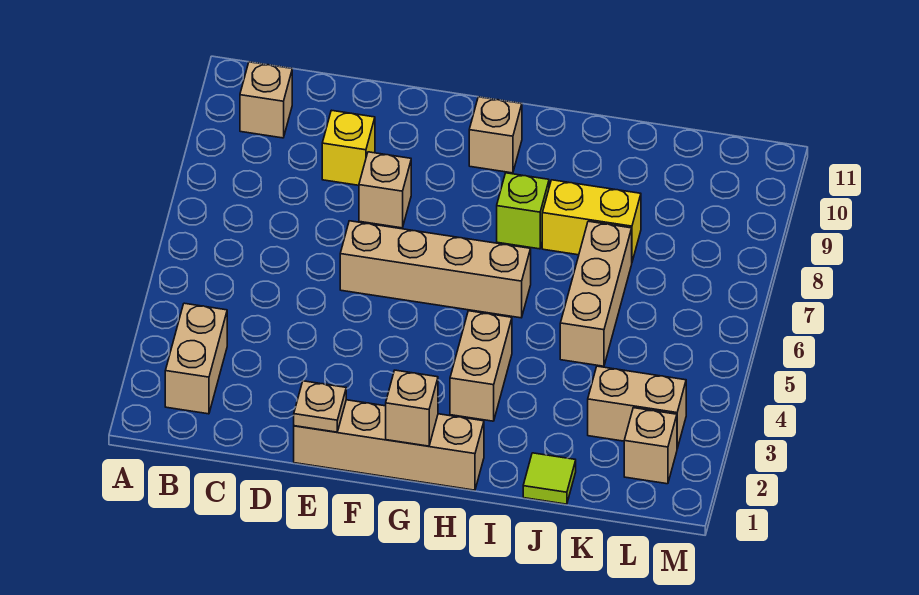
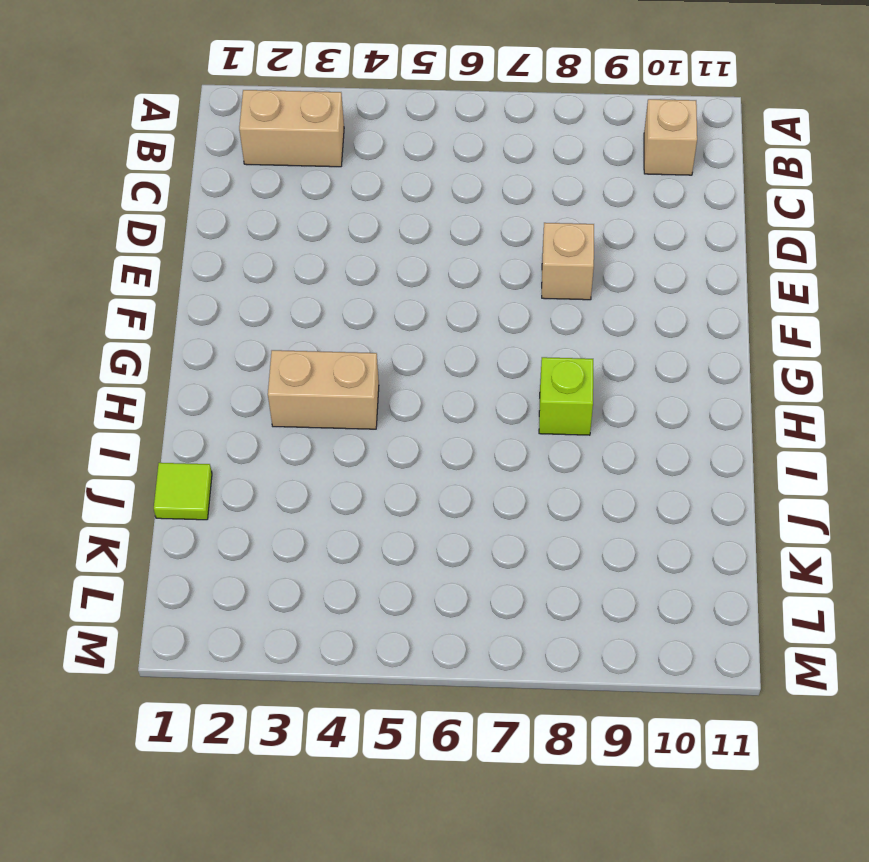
none -> yellow 1x1 brick [322,110,375,185]
none -> tan 1x4 brick [294,400,484,490]
none -> tan 1x4 brick [340,221,531,318]

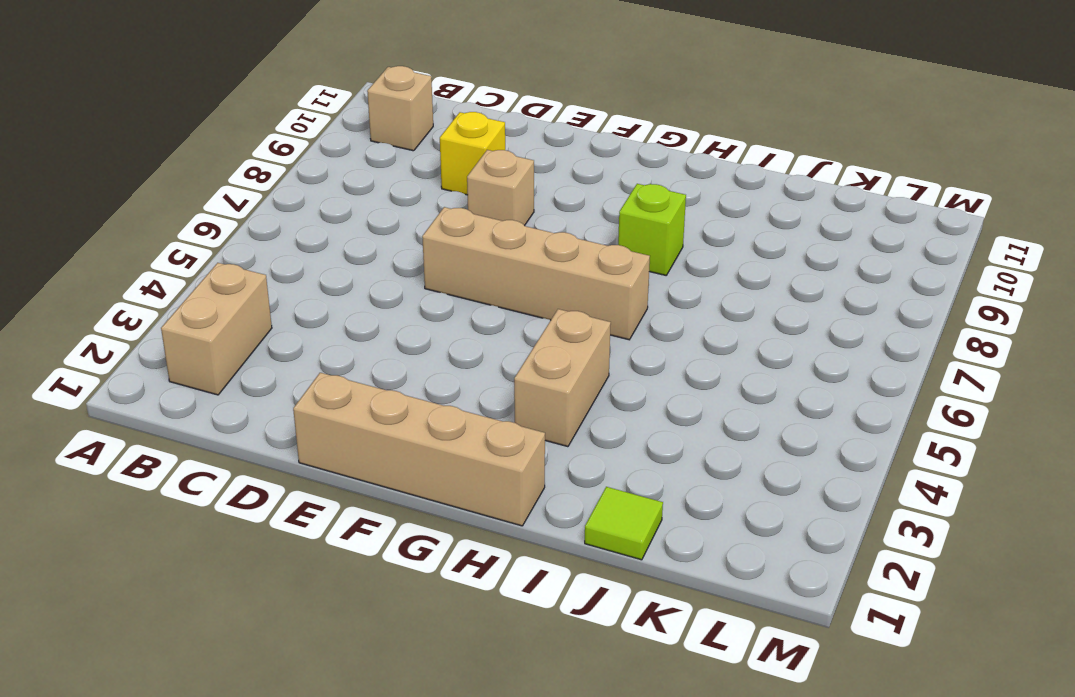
none -> tan 1x1 brick [469,97,522,173]
none -> yellow 1x2 brick [542,180,641,261]
none -> tan 1x3 brick [560,221,632,366]

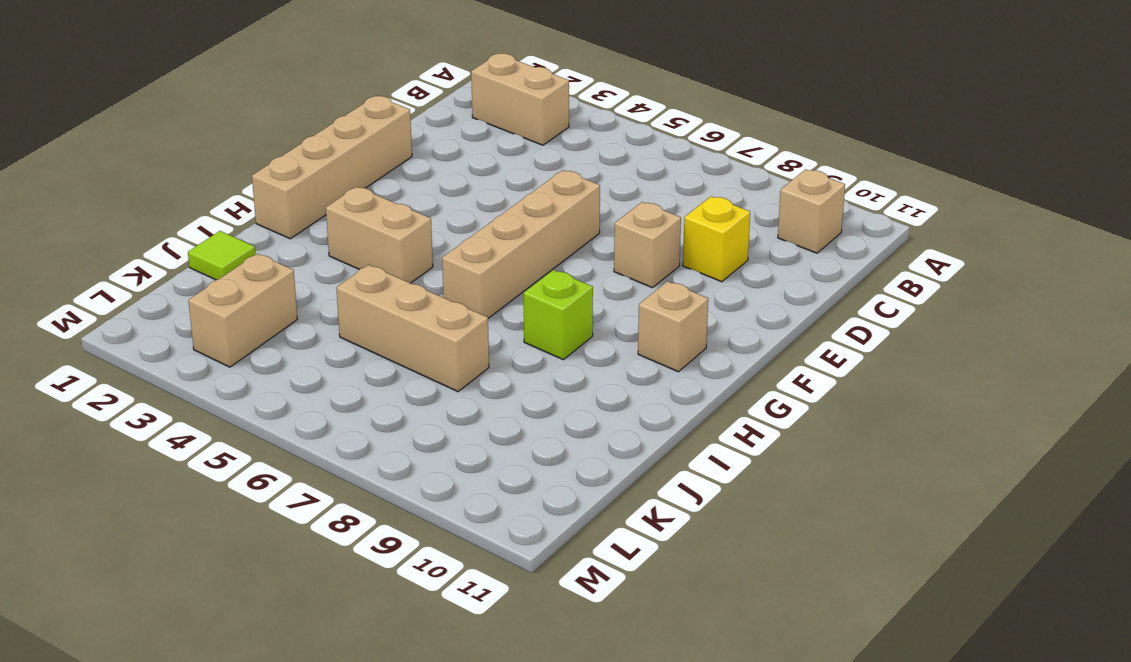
none -> yellow 1x2 brick [542,180,641,261]
none -> tan 1x1 brick [624,408,677,484]
none -> tan 1x1 plate [294,381,346,432]

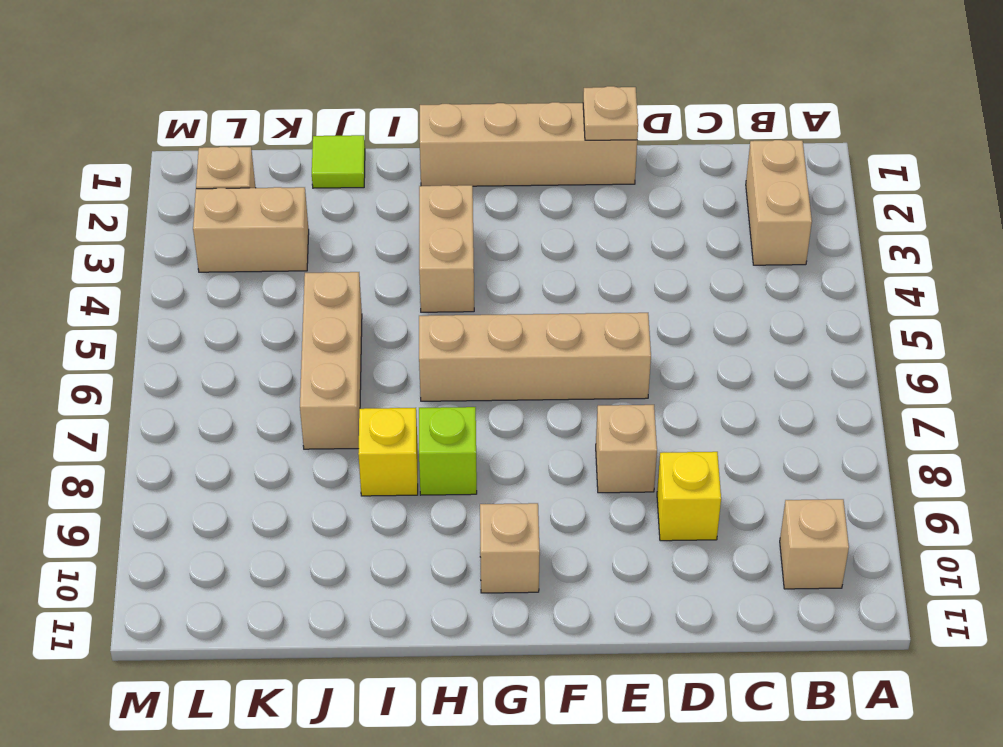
yellow 1x1 brick [358,408,418,496] -> yellow 1x2 brick [542,180,641,261]
none -> tan 1x1 brick [386,370,438,446]

